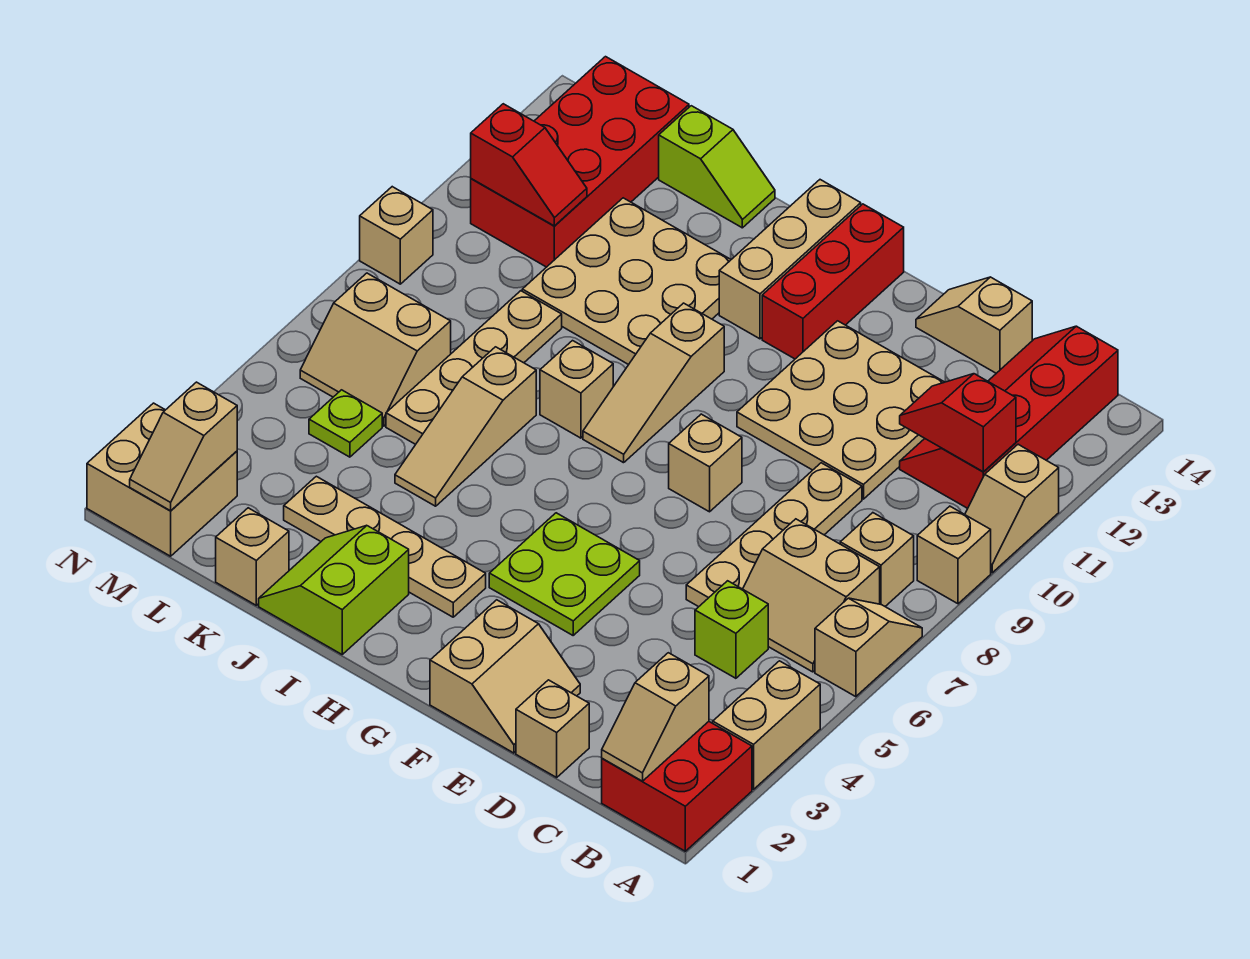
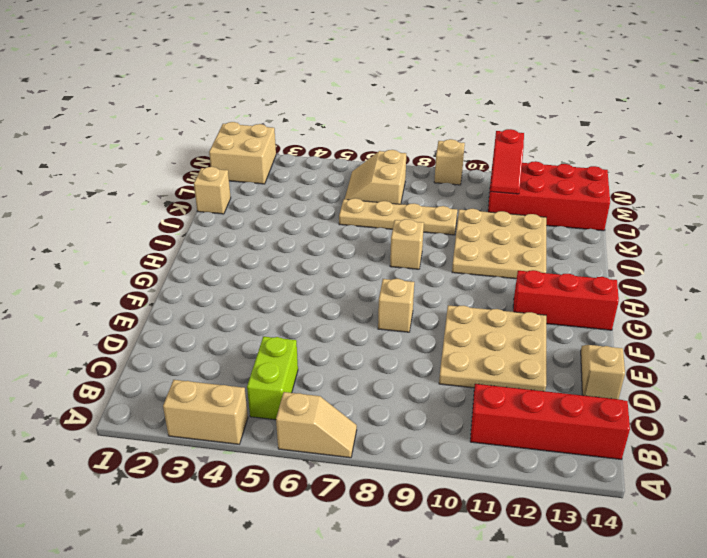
lime 1x2 brick [247,337,298,420] -> lime 1x1 brick [695,581,768,678]
none -> red 2x2 brick [602,722,752,851]
none -> tan 1x1 brick [917,506,991,604]
none -> tan 1x2 slope [965,444,1059,573]
none -> tan 2x2 slope [743,519,880,672]

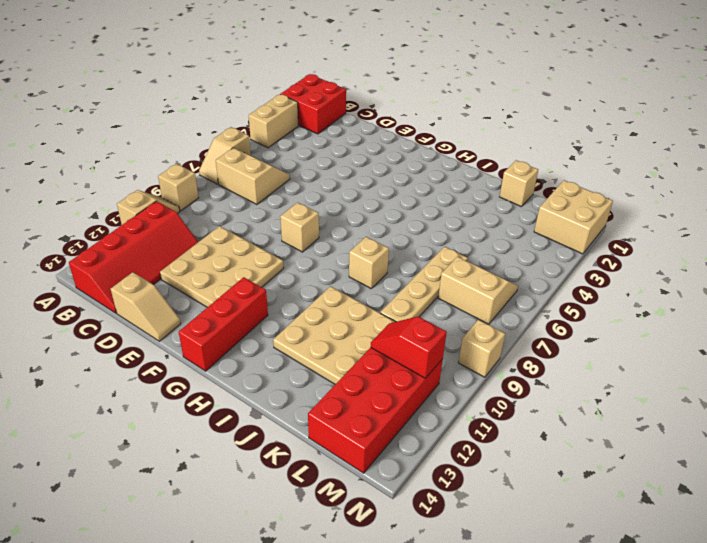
none -> tan 1x1 brick [840,513,914,606]
none -> lime 1x1 brick [695,581,768,678]
none -> tan 1x1 brick [516,680,589,777]
none -> tan 1x4 plate [686,463,862,607]

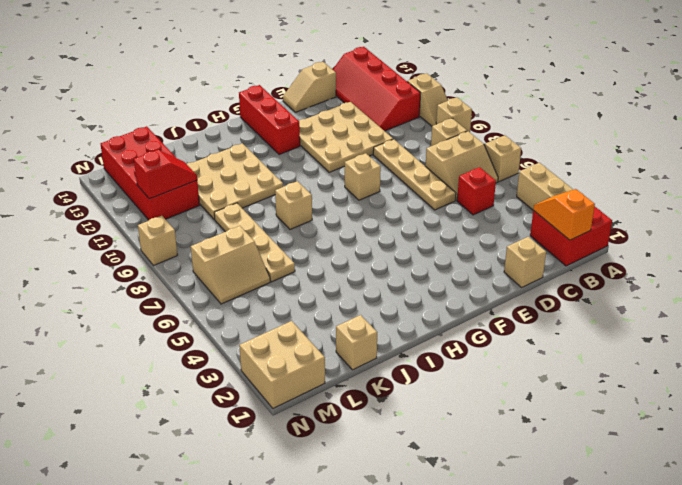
orange 1x2 slope [533,189,595,240] -> tan 1x2 slope [602,653,709,781]
red 1x1 brick [457,167,496,215] -> lime 1x1 brick [695,581,768,678]
none -> tan 2x2 slope [430,600,580,753]
none -> lime 2x2 plate [489,513,640,635]
none -> tan 1x4 plate [284,476,486,617]
none -> tan 1x3 slope [583,303,724,463]

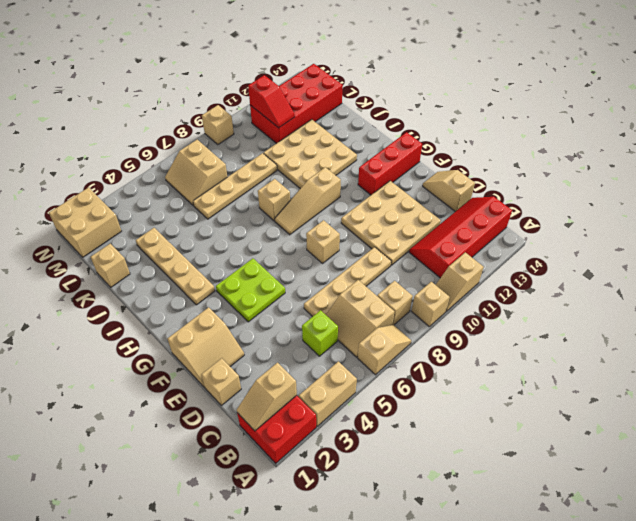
none -> tan 1x3 brick [719,180,861,339]
none -> lime 2x2 slope [259,526,409,654]
none -> tan 1x3 slope [395,347,536,506]
none -> lime 1x2 slope [659,106,775,228]

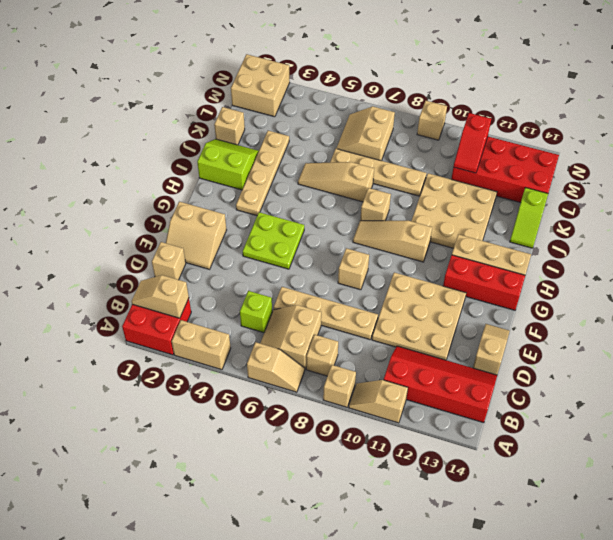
none -> lime 1x1 plate [309,390,382,457]
none -> red 1x2 slope [900,374,1016,472]
none -> tan 1x2 slope [130,382,237,511]

